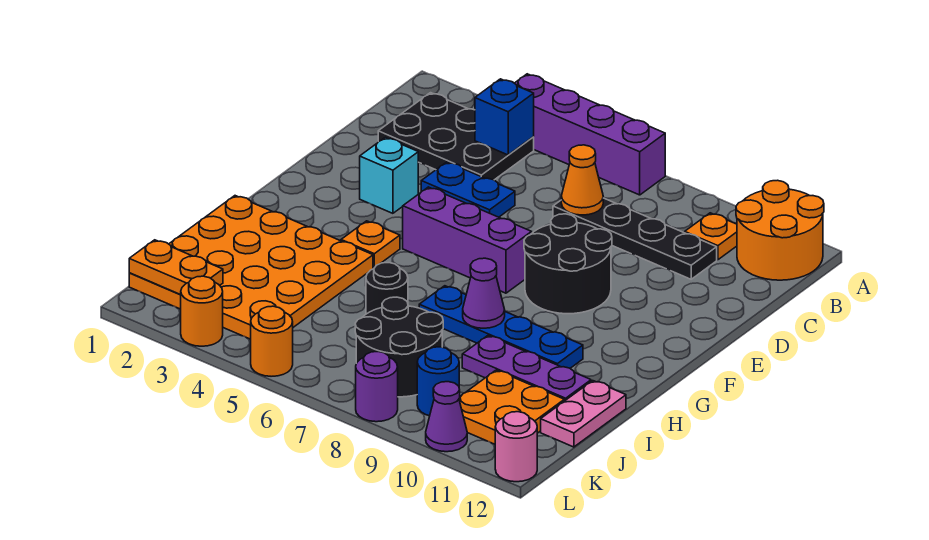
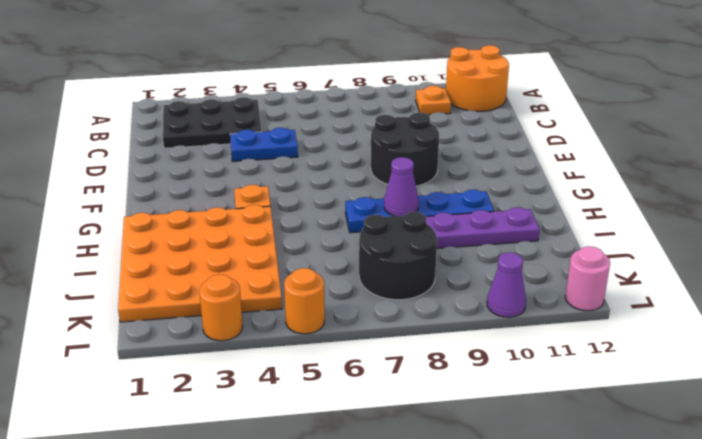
none -> purple 1x4 brick [515,74,665,195]
none -> black 1x4 plate [553,198,717,279]
none -> cyan 1x1 brick [360,137,418,213]

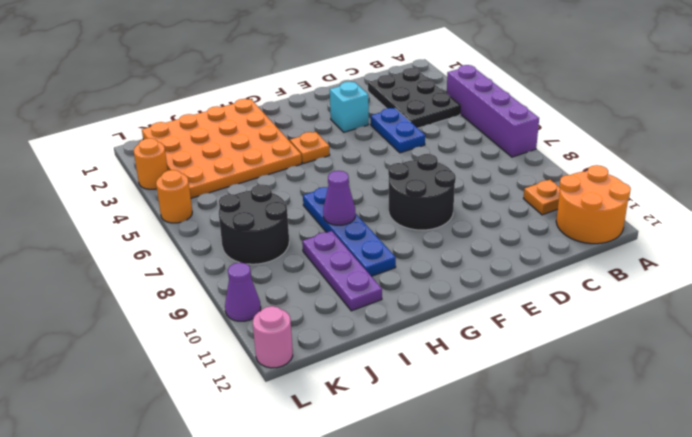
none -> black 1x4 plate [553,198,717,279]
none -> purple 1x3 brick [403,187,532,293]
none -> black 1x1 round brick [366,263,408,314]

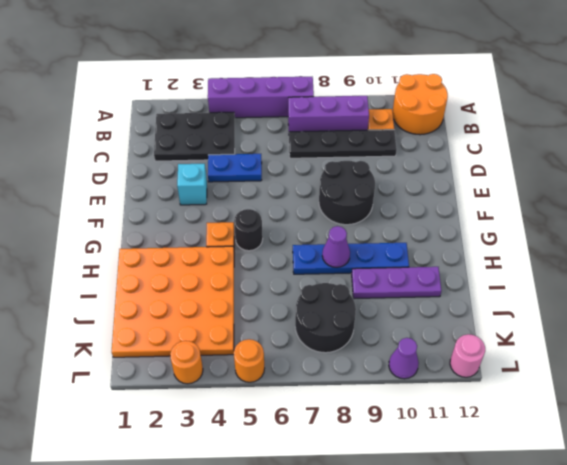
purple 1x3 brick [288,96,369,132] -> purple 1x3 brick moved to [403,187,532,293]
black 1x1 round brick [234,209,263,251] -> black 1x1 round brick moved to [366,263,408,314]
none -> pink 1x2 plate [541,381,626,447]
none -> orange 2x2 plate [459,370,564,444]
none -> blue 1x1 round brick [417,347,459,416]

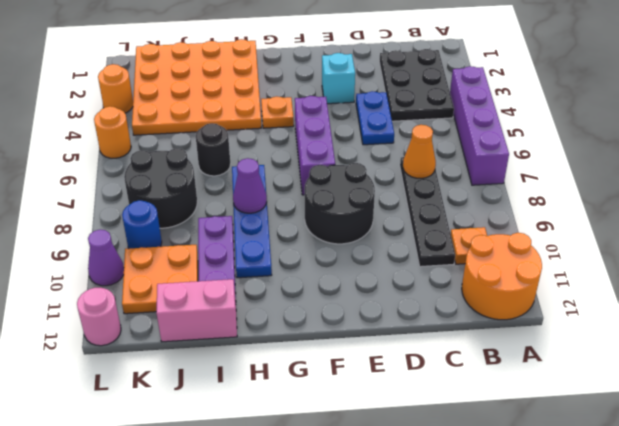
pink 1x2 brick [156,279,237,342] -> pink 1x2 plate [541,381,626,447]
none -> purple 1x1 round brick [356,352,398,422]
none -> blue 1x1 brick [475,79,534,155]
none -> orange 1x2 plate [129,240,223,295]

